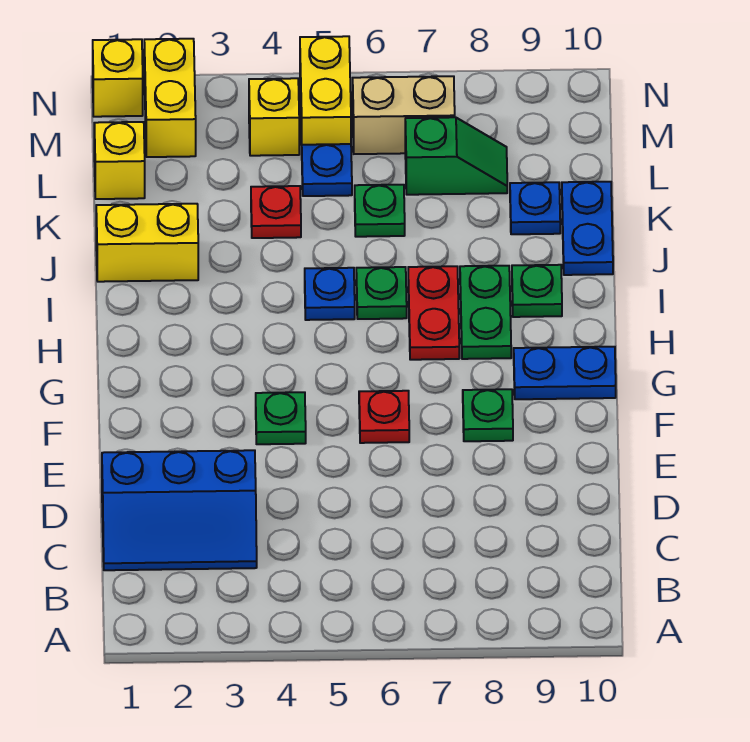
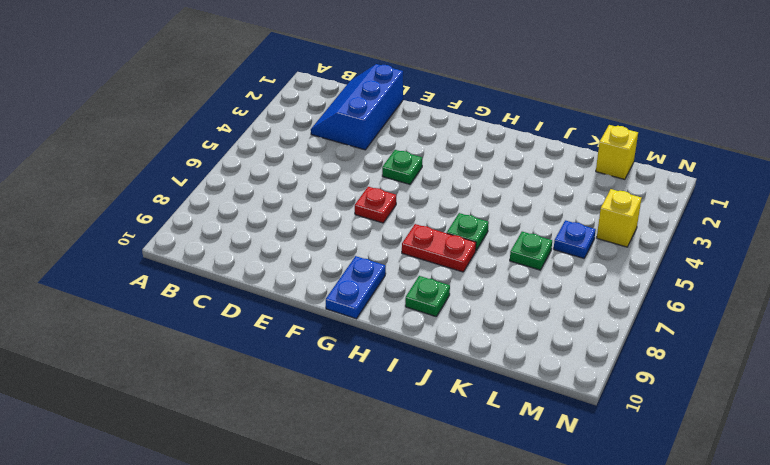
none -> green 1x1 plate [463,389,513,441]
none -> green 1x2 plate [460,266,511,359]
none -> blue 1x1 plate [305,268,355,320]

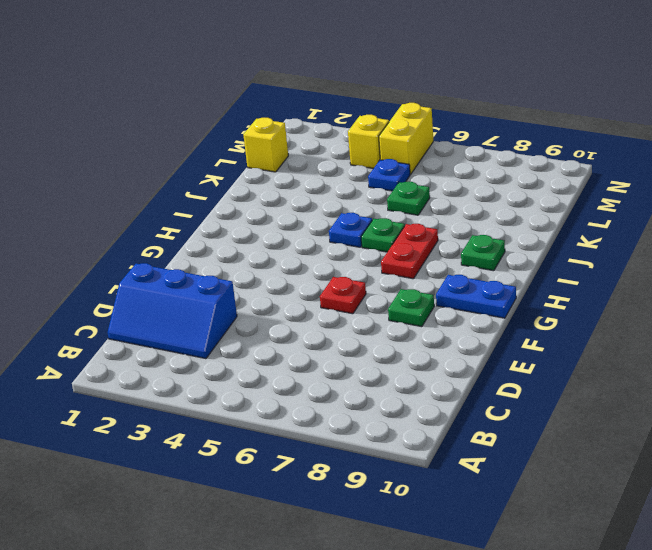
none -> green 1x1 plate [256,392,306,444]
none -> green 1x2 plate [460,266,511,359]
none -> yellow 1x2 brick [96,204,198,282]

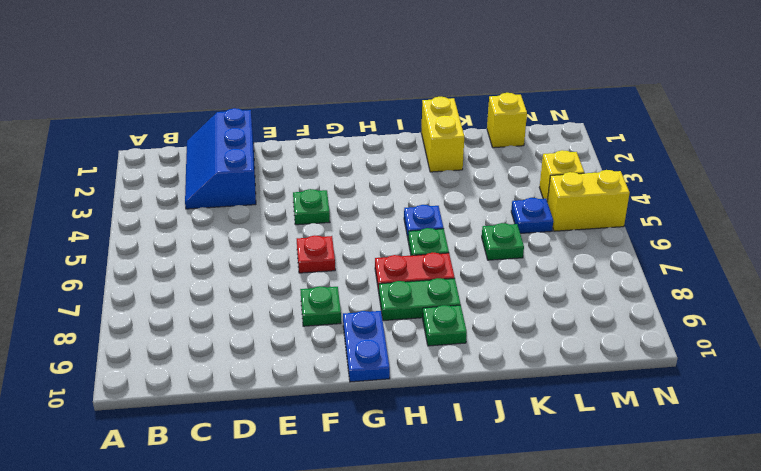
none -> blue 1x2 plate [562,182,613,275]
none -> red 1x1 plate [251,186,301,238]
none -> blue 1x1 plate [510,182,560,234]

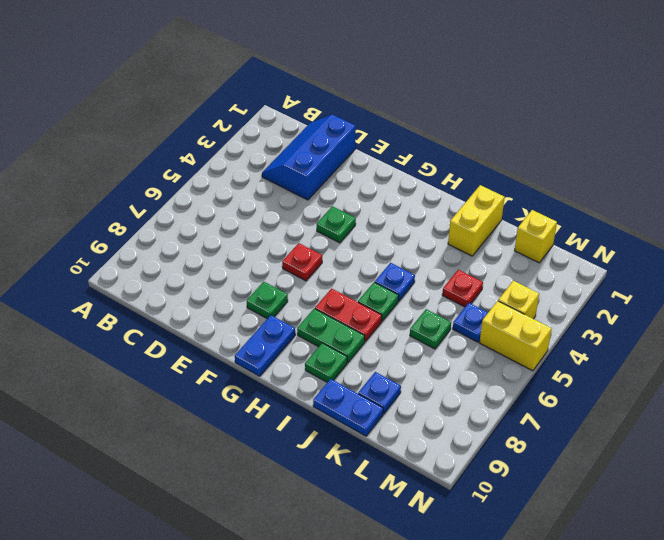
none -> green 1x2 slope [405,117,507,195]
none -> yellow 1x2 brick [144,39,196,157]
none -> tan 1x2 brick [353,76,455,154]

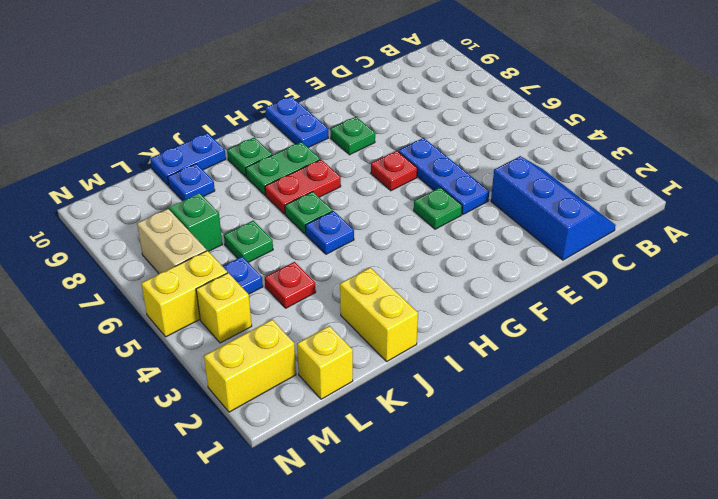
blue 1x3 plate [398,138,489,214] -> none
none -> yellow 1x1 brick [93,39,143,117]

